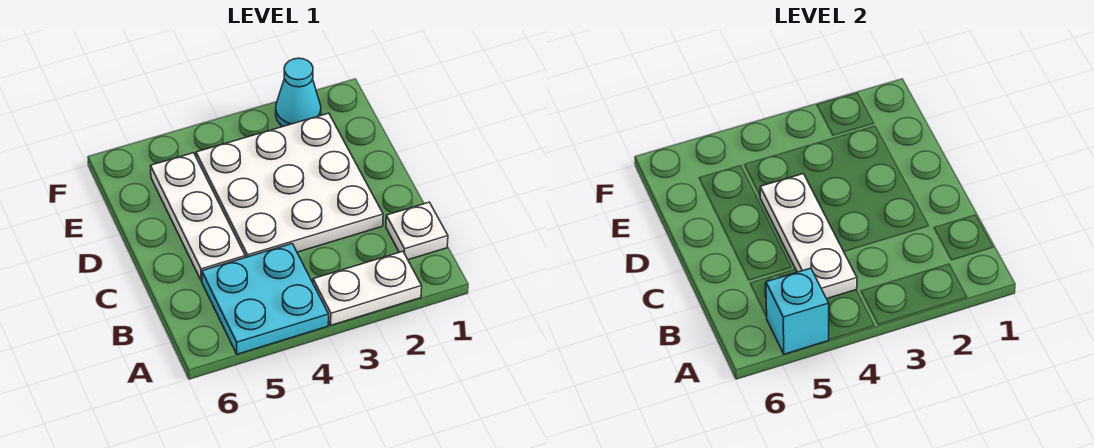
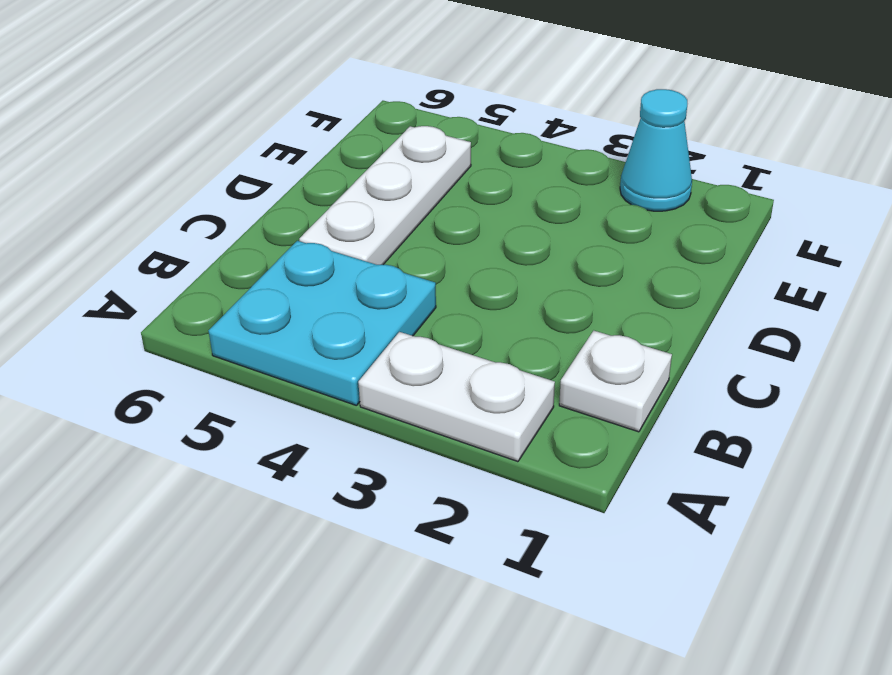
none -> white 3x3 plate [196,113,383,257]
none -> cyan 1x1 brick [766,268,829,354]

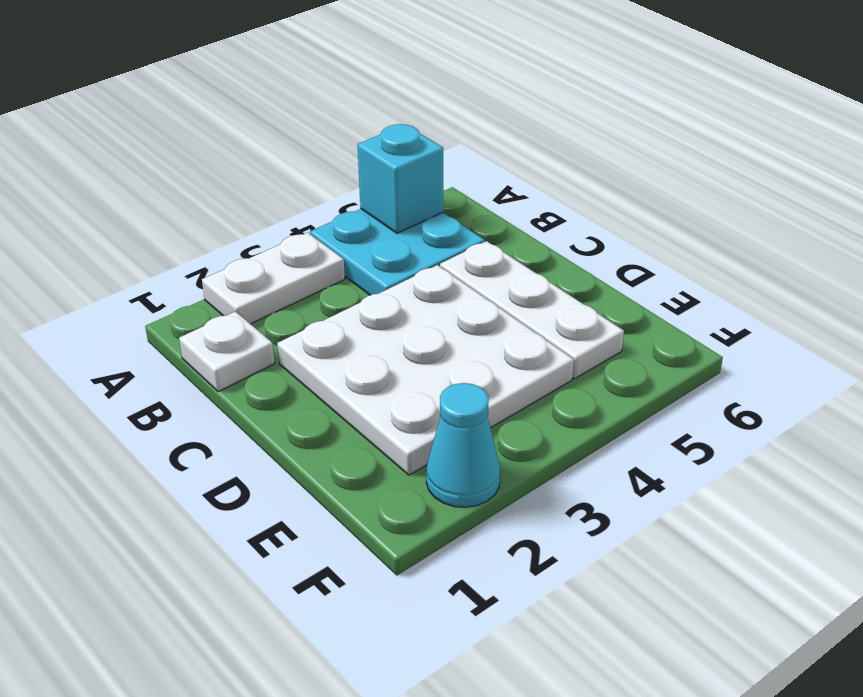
none -> white 1x3 plate [760,174,857,299]

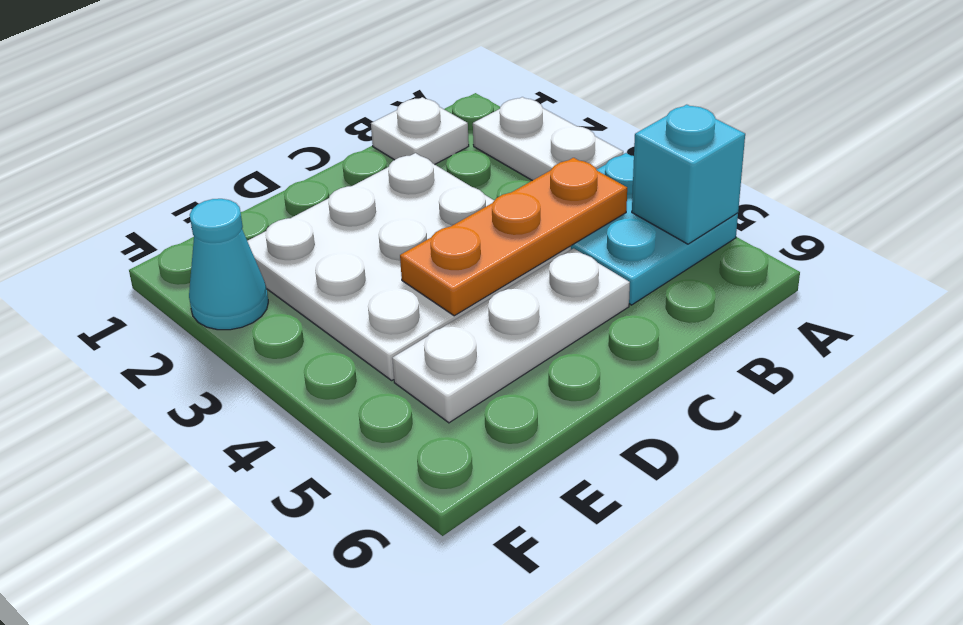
orange 1x3 plate [400,158,627,316] -> white 1x3 plate [760,174,857,299]

